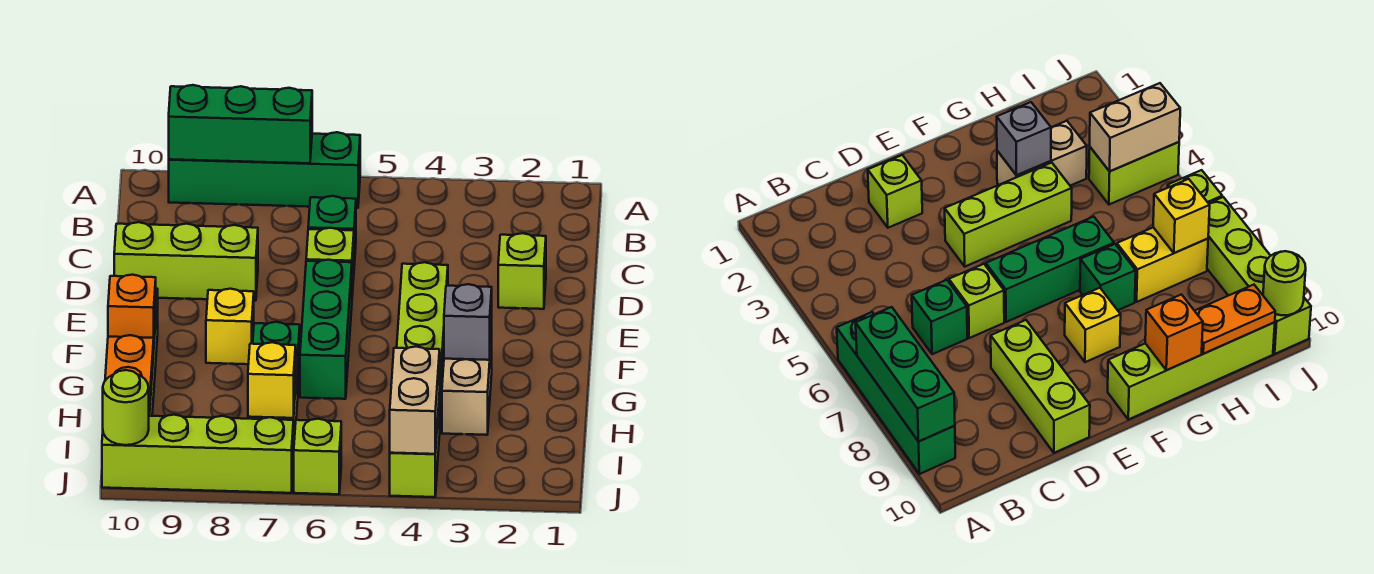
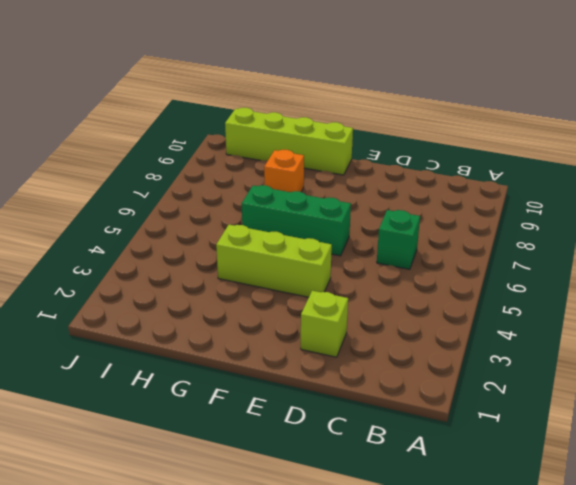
orange 1x1 brick [264,150,304,192] -> orange 1x1 brick moved to [108,275,156,339]
none -> green 1x4 brick [169,132,360,208]
none -> lime 1x1 brick [306,228,354,295]
none -> lime 1x3 brick [114,222,258,301]

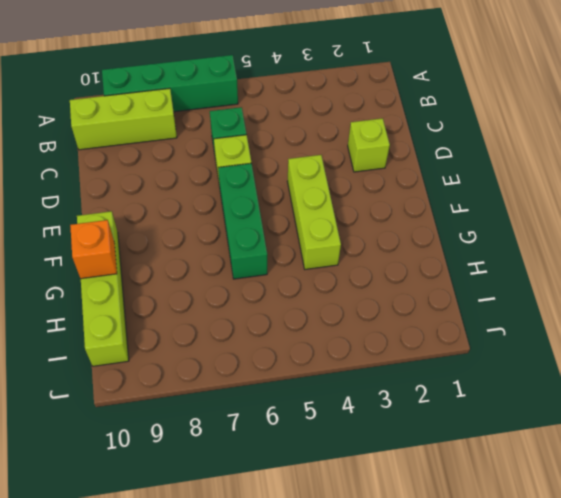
lime 1x3 brick [70,88,177,150] -> lime 1x3 brick moved to [114,222,258,301]
none -> yellow 1x1 brick [206,289,254,364]
none -> tan 1x2 brick [442,333,492,435]
none -> green 1x1 brick [253,322,300,386]

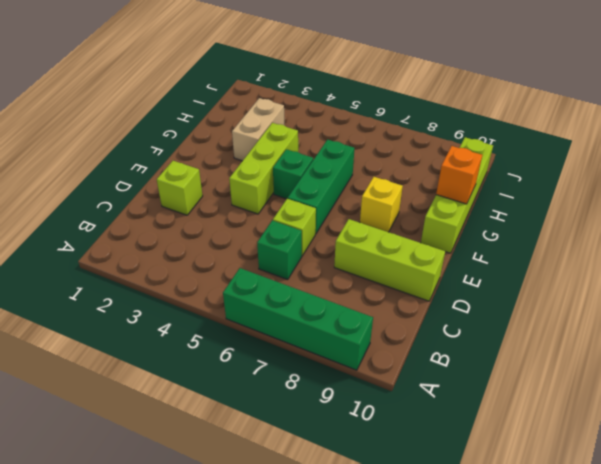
green 1x1 brick [273,149,313,199] -> green 1x1 brick moved to [253,322,300,386]
none -> yellow 1x2 brick [1117,227,1208,302]
none -> lime 1x2 brick [390,393,440,497]
none -> lime 1x1 brick [293,419,341,494]

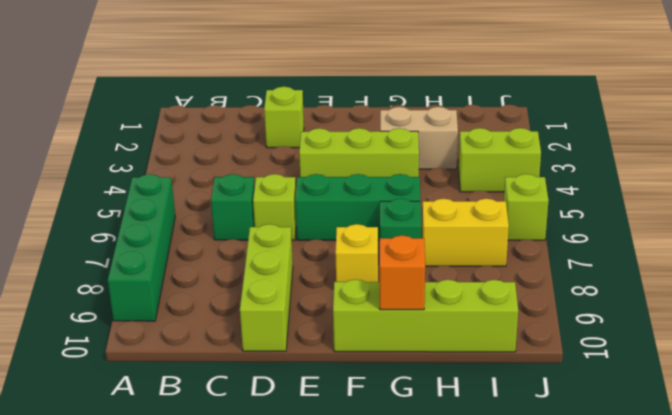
none -> lime 1x4 brick [102,415,293,493]
none -> green 1x3 brick [169,85,312,163]
none -> grey 1x1 brick [444,284,492,360]

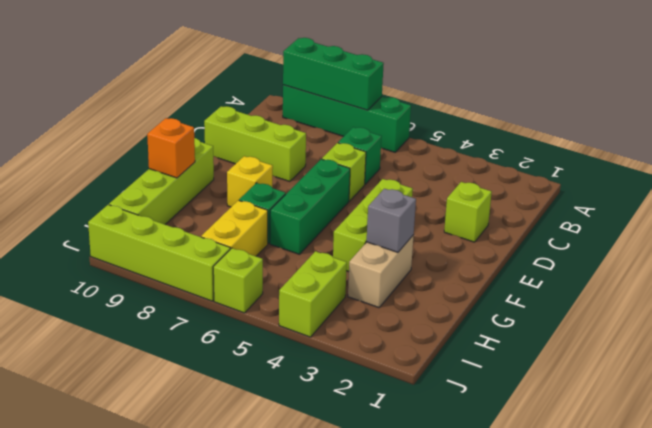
none -> orange 1x2 plate [105,335,154,414]
none -> tan 1x2 brick [390,347,440,454]
none -> yellow 1x1 brick [248,342,296,418]

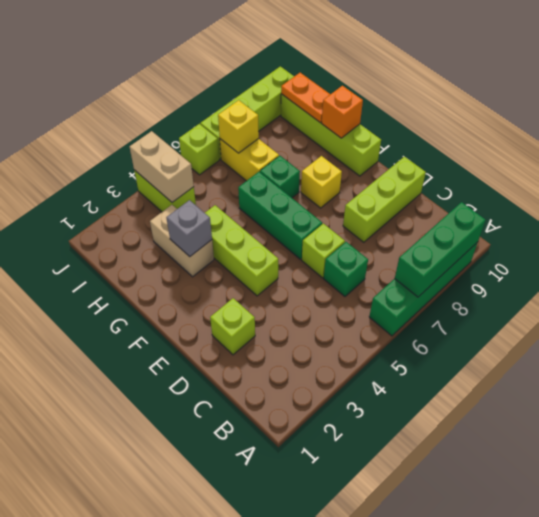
none -> lime 1x1 round brick [103,370,149,445]

